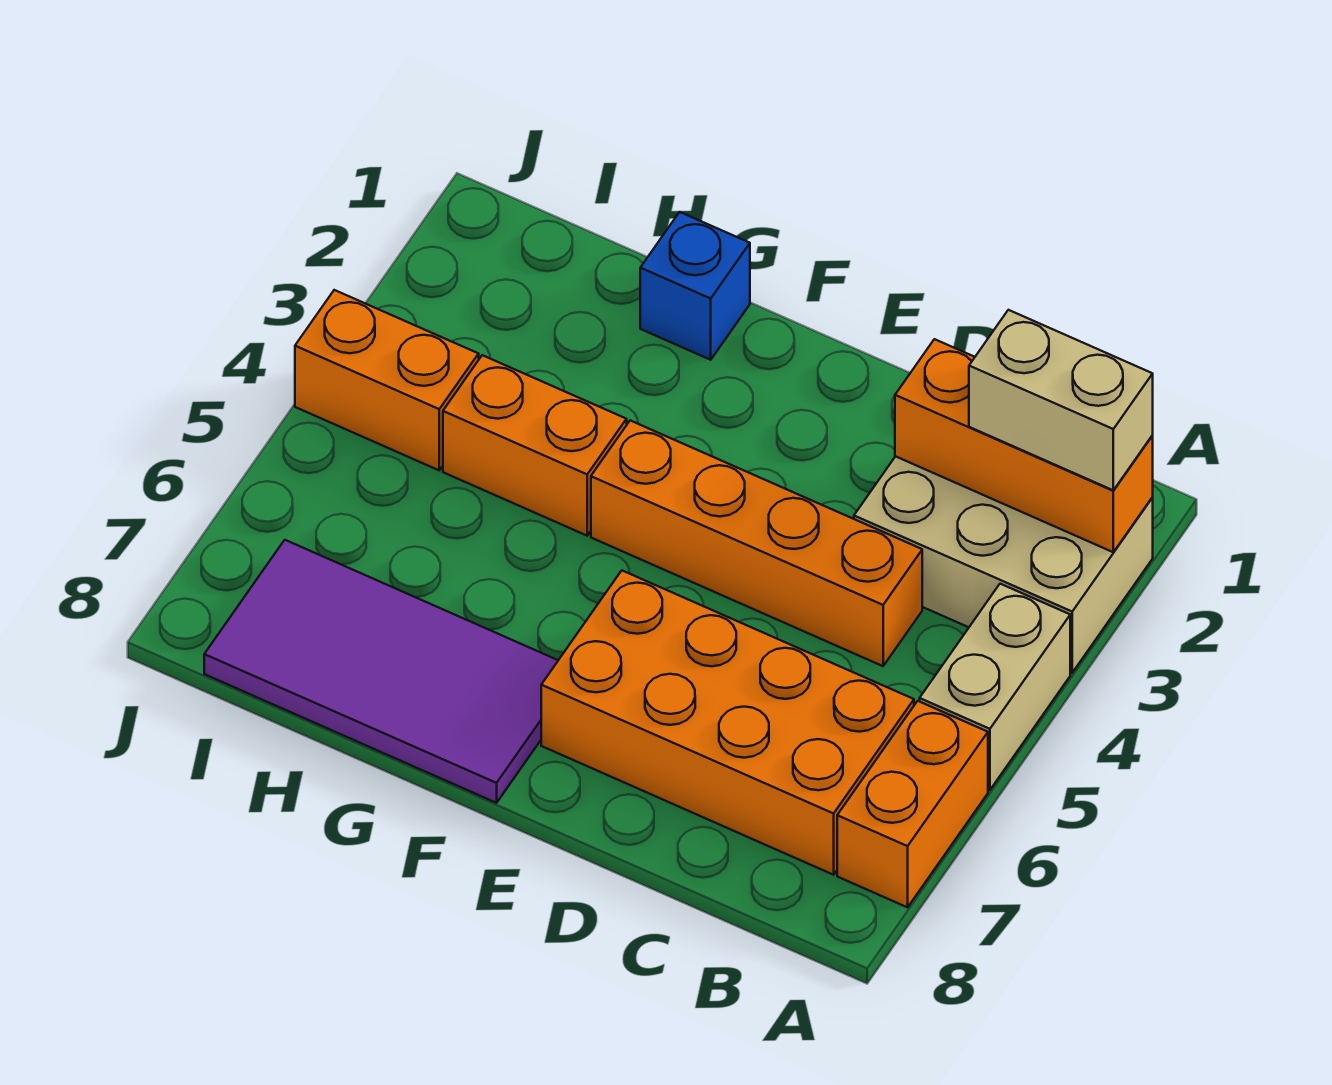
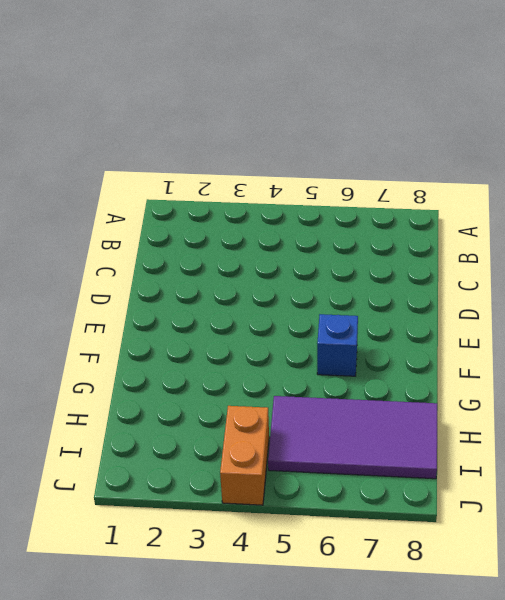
blue 1x1 brick [317,314,358,376] -> blue 1x1 brick moved to [640,212,750,360]
purple 2x4 tile [268,396,437,479] -> purple 2x4 tile turned to [204,540,558,803]
none -> tan 2x3 brick [854,456,1153,673]
none -> tan 1x2 brick [920,584,1070,790]

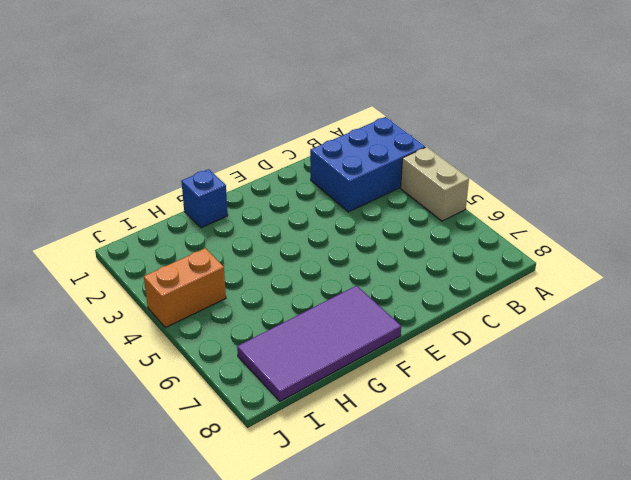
blue 2x3 brick [310,117,425,212] -> tan 2x3 brick [854,456,1153,673]
none -> orange 1x2 brick [837,701,988,907]
none -> orange 2x4 brick [541,571,914,875]

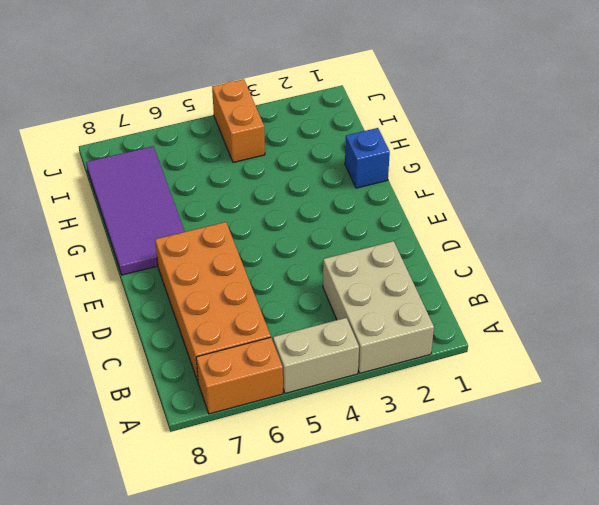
none -> orange 1x4 brick [591,421,922,666]
none -> orange 1x2 brick [443,355,627,536]

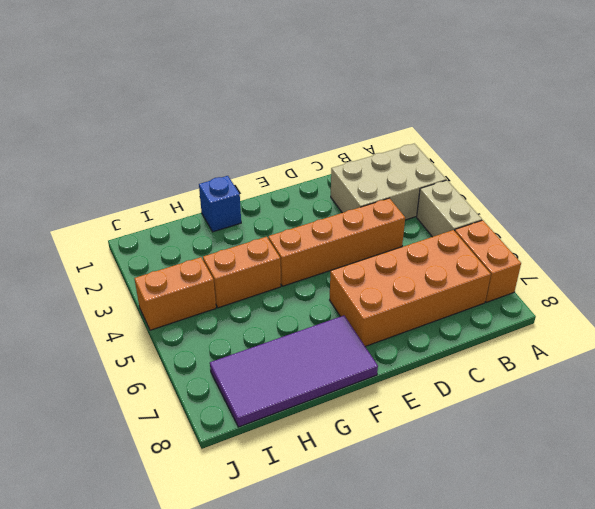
none -> orange 1x3 brick [895,339,1153,552]
none -> tan 1x2 brick [969,310,1153,490]

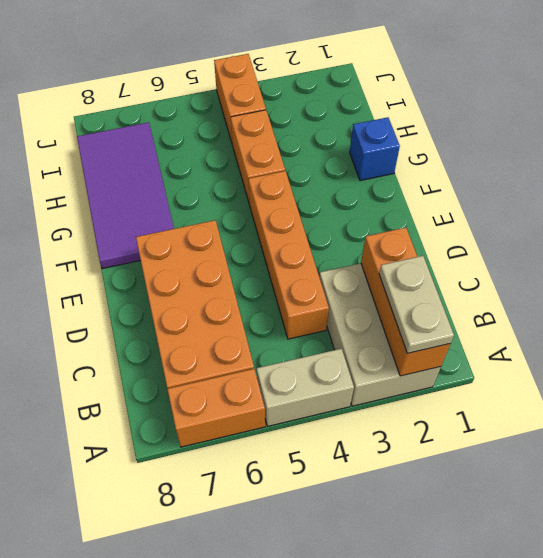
tan 1x2 plate [379,256,454,353] -> tan 1x2 brick [969,310,1153,490]

